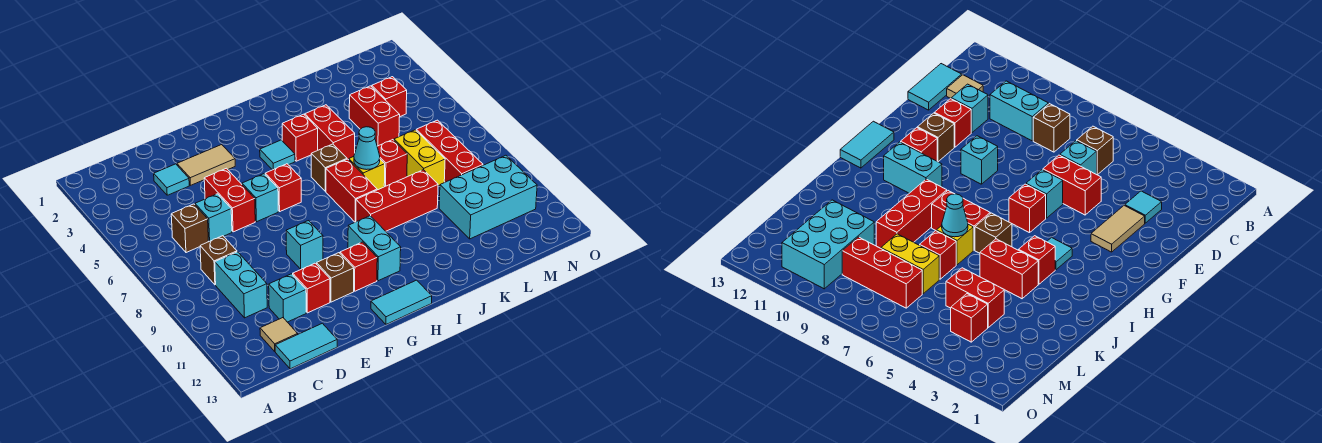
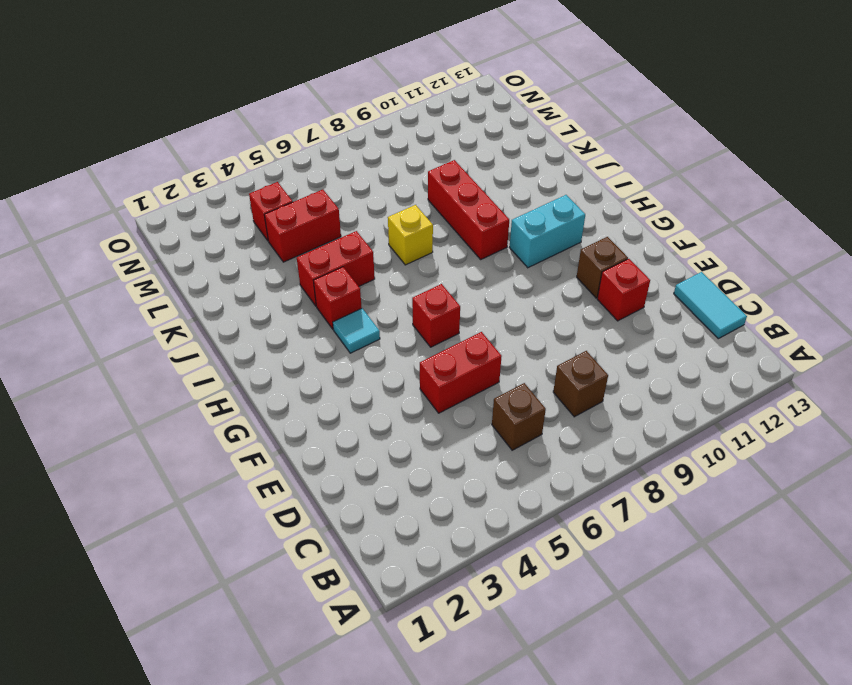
none -> cyan 1x2 brick [215,252,267,318]
none -> tan 1x1 tile [260,318,298,351]
none -> cyan 1x1 tile [154,164,189,195]
none -> cyan 1x1 brick [195,194,232,241]

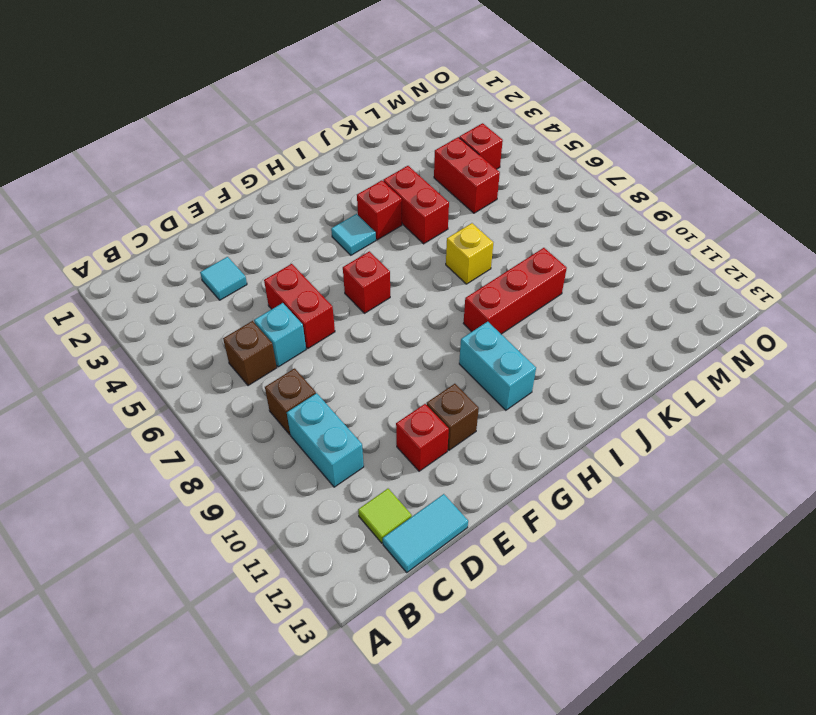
lime 1x1 tile [358,489,412,543] -> tan 1x1 tile [260,318,298,351]
none -> cyan 1x1 brick [269,274,306,322]
none -> tan 1x2 tile [177,145,235,185]
none -> cyan 1x1 brick [242,174,278,222]
none -> cyan 1x1 brick [286,221,323,269]

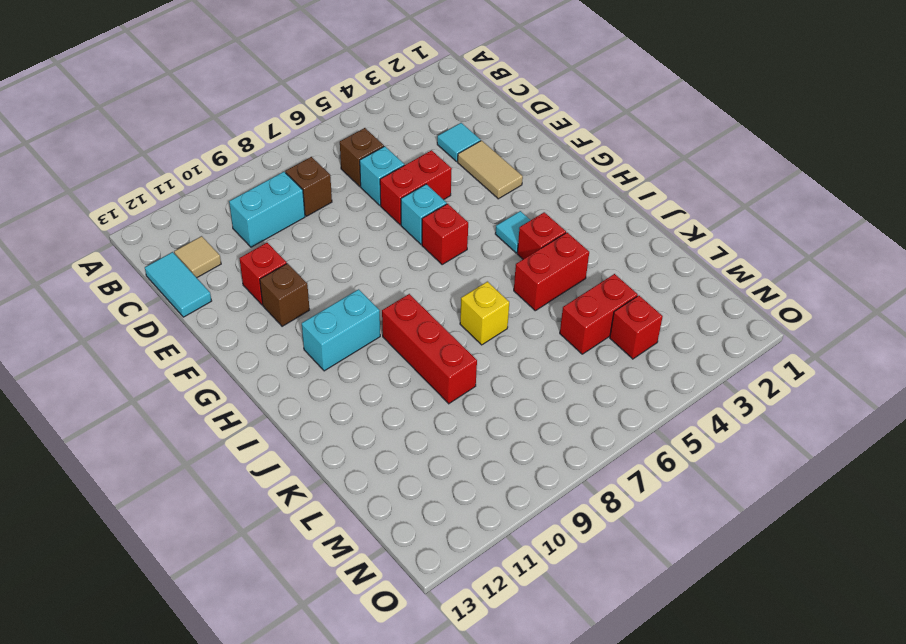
none -> cyan 1x1 brick [269,274,306,322]
none -> cyan 1x1 brick [286,221,323,269]
none -> red 1x1 brick [340,242,377,291]
none -> cyan 1x2 tile [371,280,432,324]

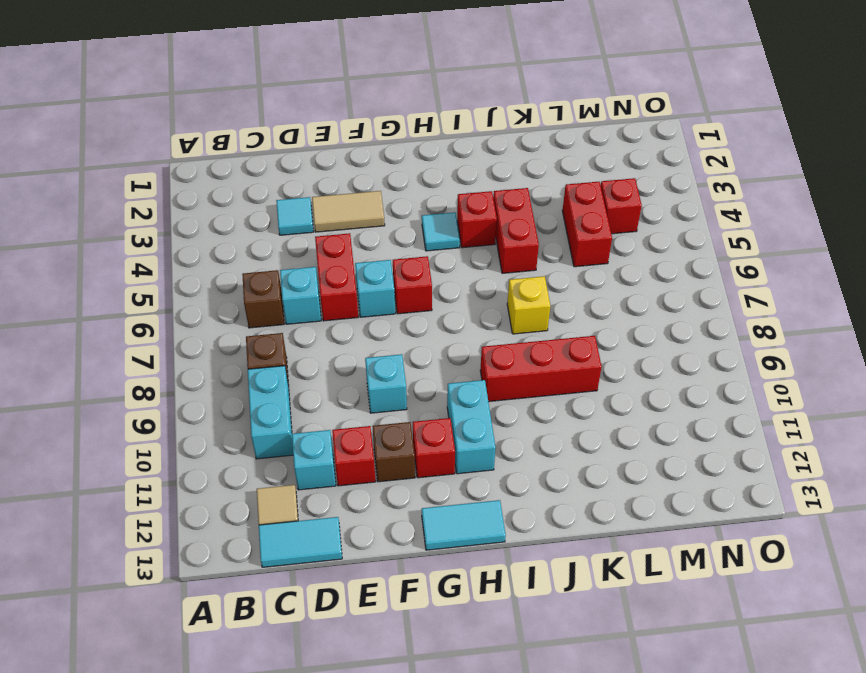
none -> brown 1x1 brick [311,144,347,192]
none -> red 1x2 brick [326,159,377,222]
none -> red 1x1 brick [377,140,407,186]
none -> yellow 1x2 brick [394,130,445,186]

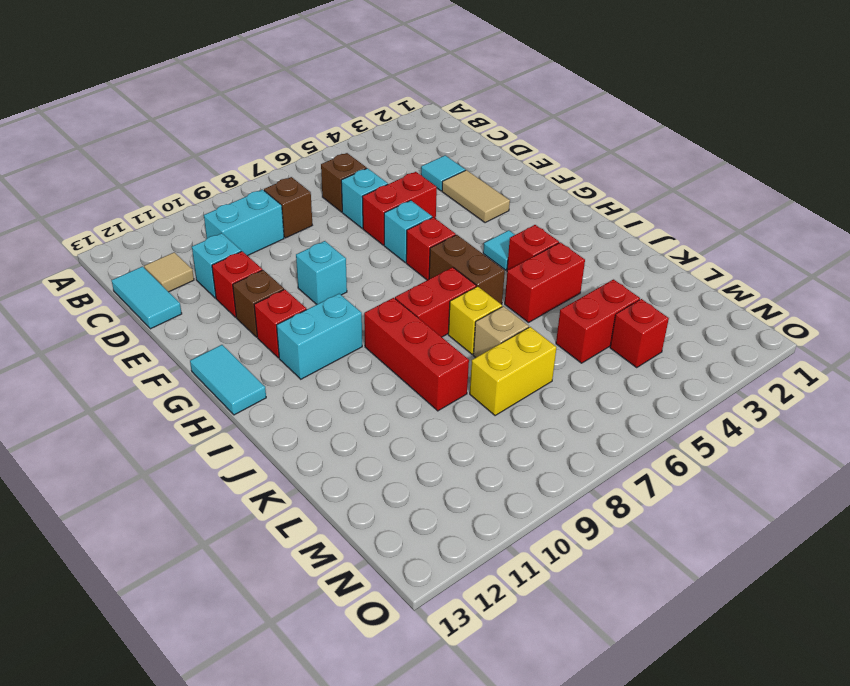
brown 1x2 brick [429,235,505,304] -> brown 1x1 brick [311,144,347,192]
tan 1x1 brick [473,306,529,357] -> red 1x1 brick [377,140,407,186]
none -> cyan 2x3 brick [439,155,537,239]
none -> red 1x3 brick [416,120,483,182]
none -> cyan 1x1 cone [354,127,380,170]

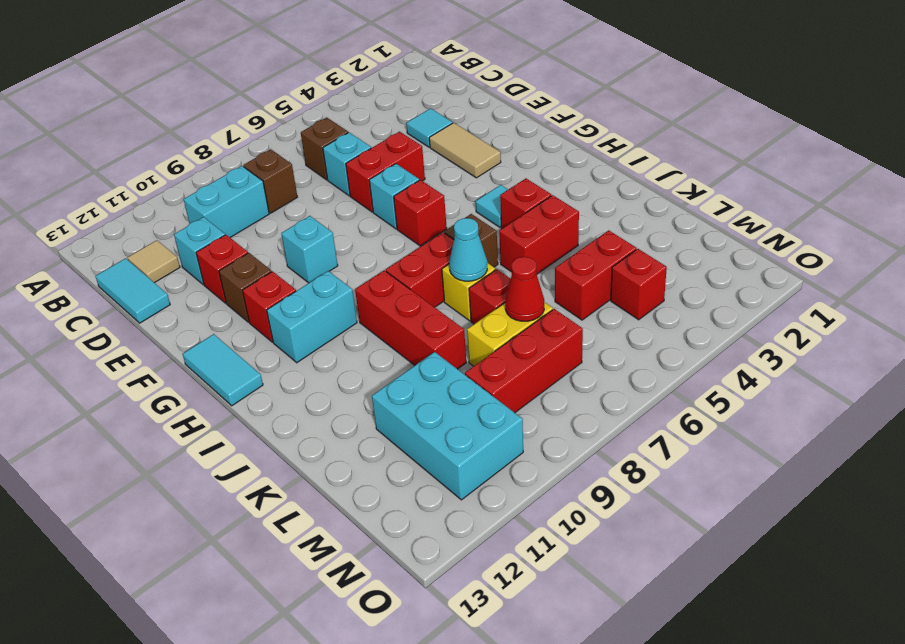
red 1x1 cone [505,257,544,321] -> none

